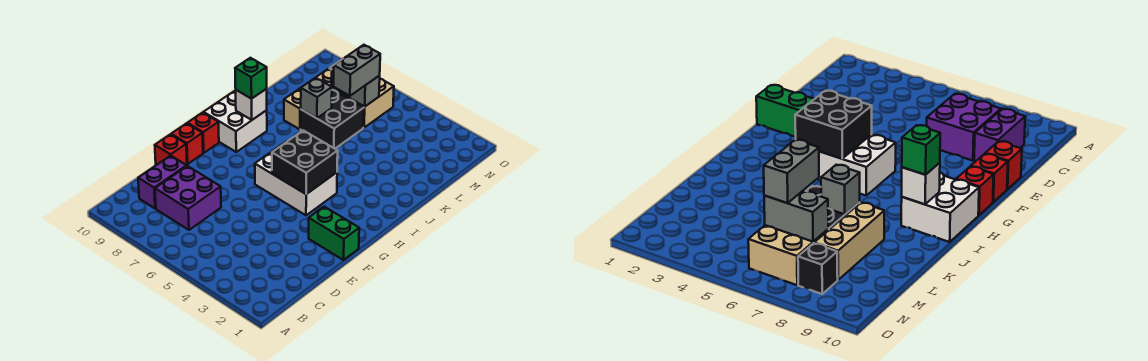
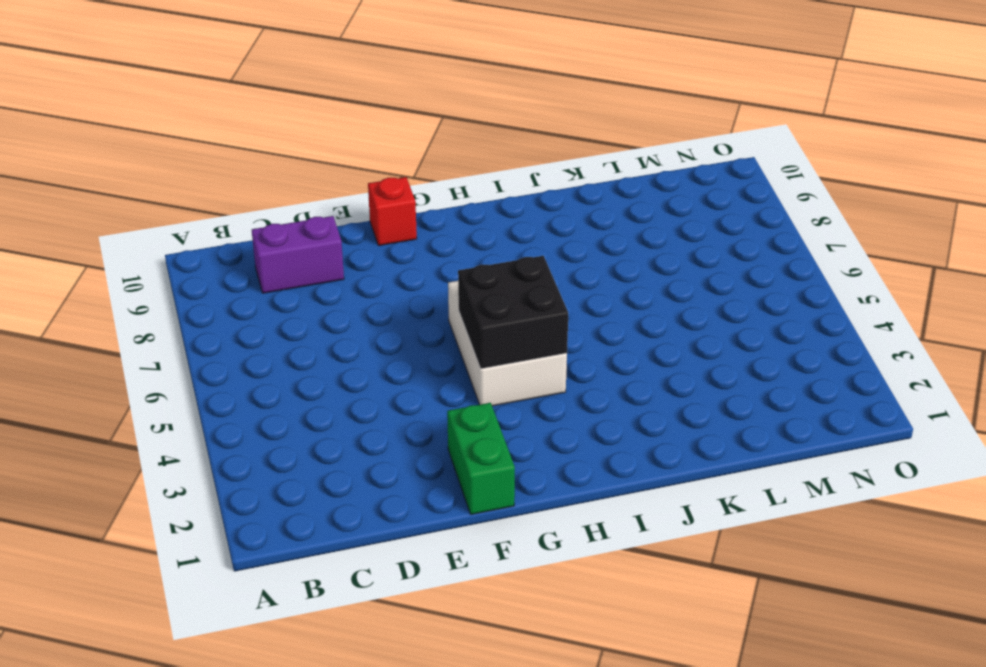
none -> purple 2x2 brick [155,166,221,230]
none -> red 1x1 brick [155,134,187,165]
none -> red 1x1 brick [187,112,219,153]

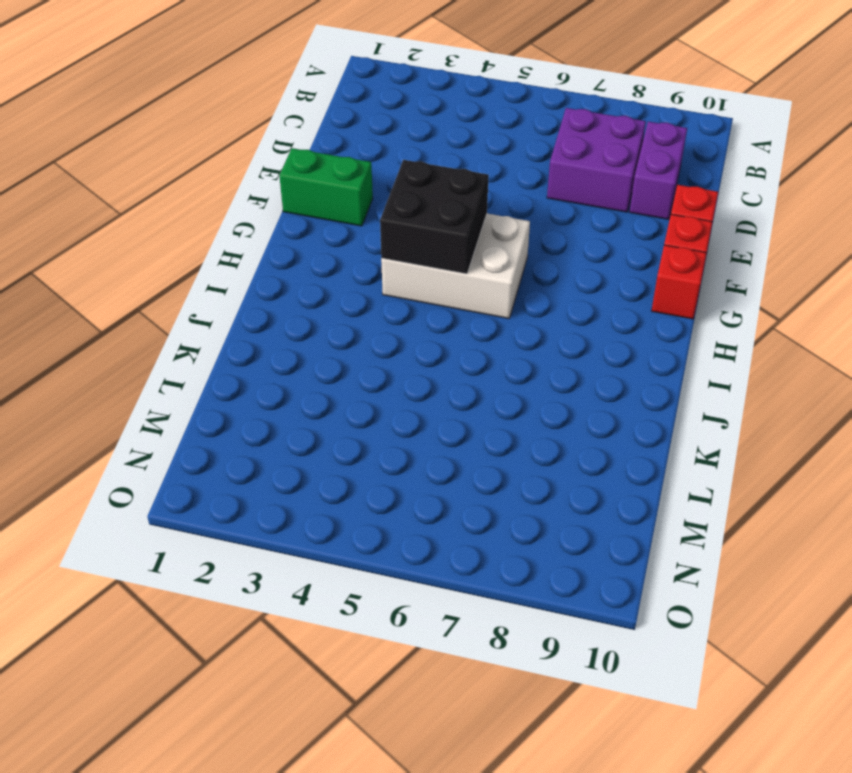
none -> white 2x2 brick [203,91,267,152]
none -> black 2x2 brick [301,89,364,149]
none -> tan 1x3 brick [284,69,332,129]

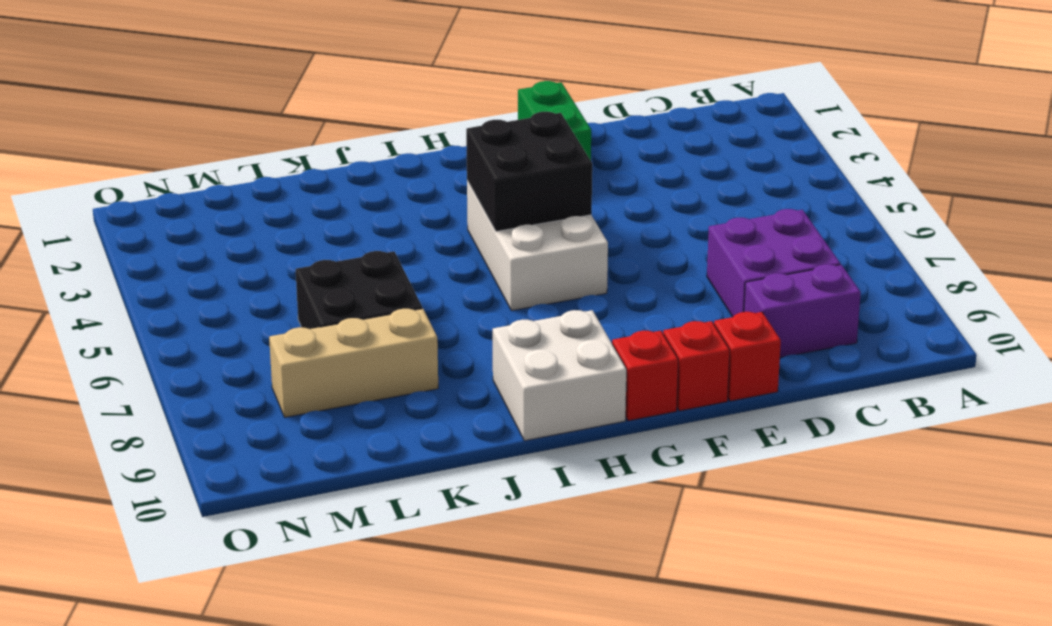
none -> tan 2x2 brick [332,79,394,127]
none -> black 1x1 brick [798,243,838,294]
none -> white 1x1 brick [236,89,267,120]

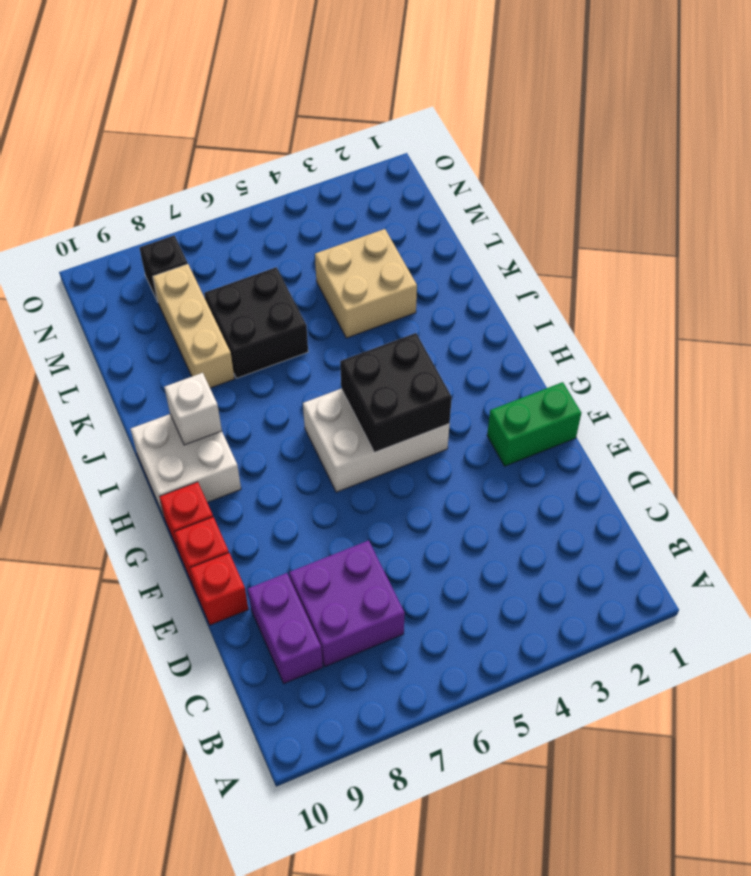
tan 2x2 brick [315,229,417,338] -> tan 2x2 brick moved to [332,79,394,127]
none -> grey 1x1 brick [301,78,332,118]
none -> grey 1x2 brick [331,65,380,107]
none -> green 1x1 brick [235,58,267,99]

